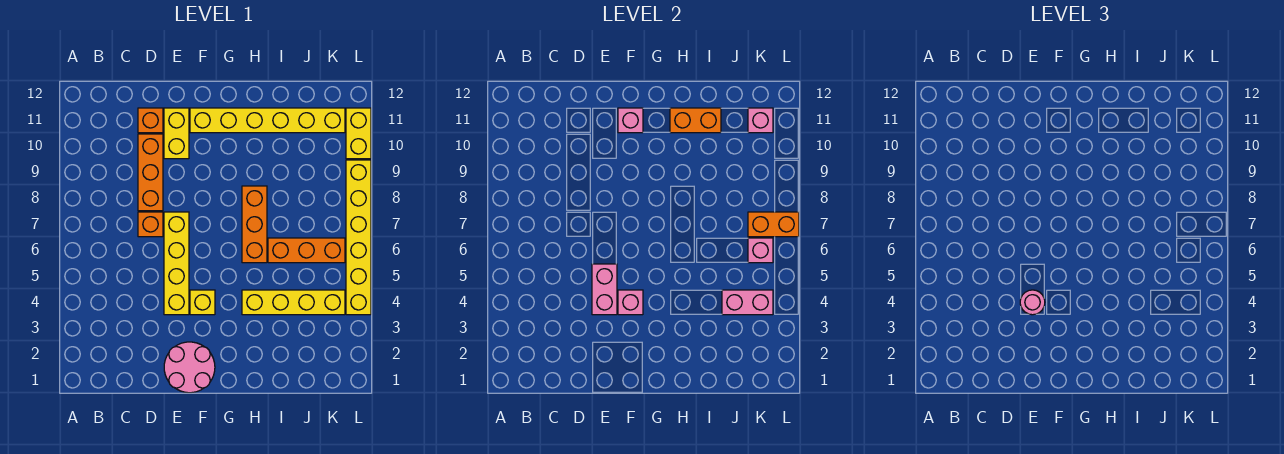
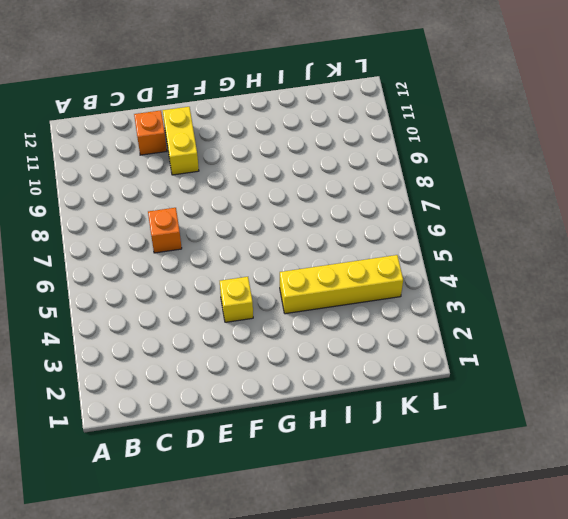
none -> orange 1x3 brick [138,134,163,211]
none -> pink 2x2 round brick [164,342,215,393]
none -> yellow 1x4 brick [164,212,189,315]

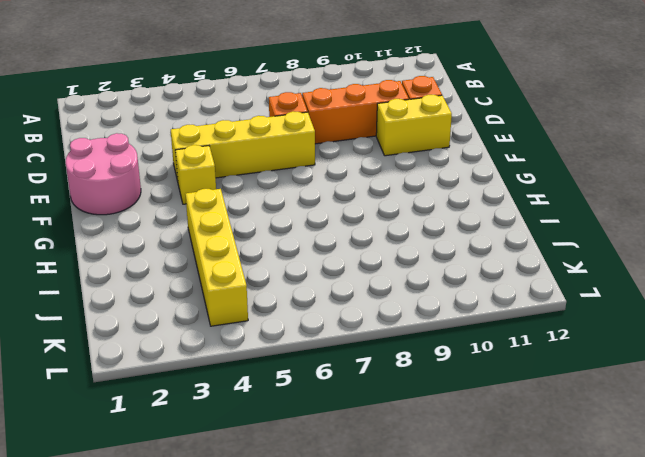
none -> yellow 1x6 brick [190,108,345,133]
none -> orange 1x3 brick [242,186,267,263]
none -> orange 1x3 brick [268,238,345,263]

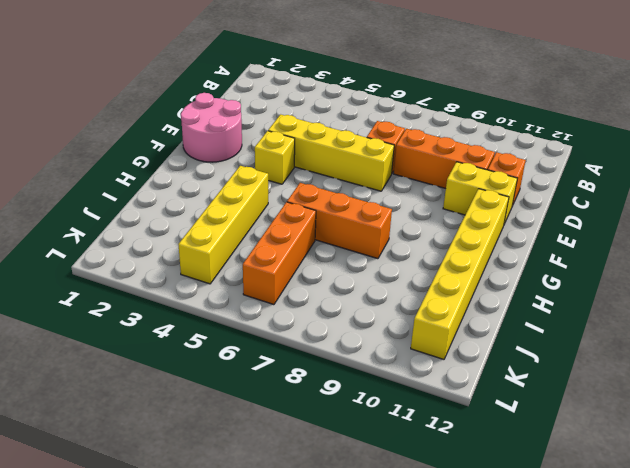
none -> yellow 1x6 brick [346,160,371,315]
none -> yellow 1x2 brick [346,108,371,159]
none -> pink 1x2 brick [592,264,617,315]

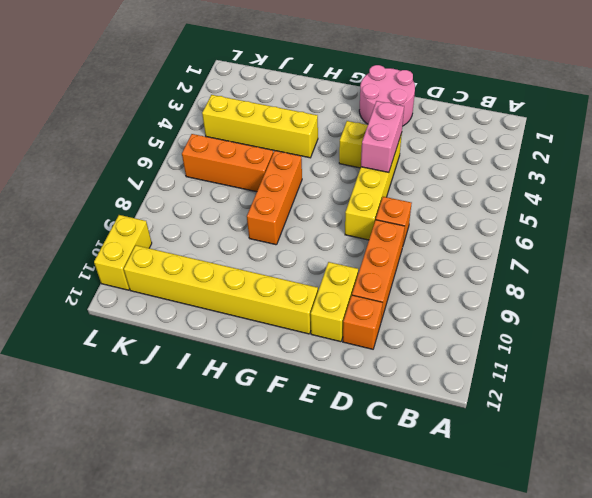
none -> yellow 1x6 brick [346,160,371,315]
none -> pink 1x1 brick [618,290,643,315]
none -> pink 1x1 brick [618,108,643,133]

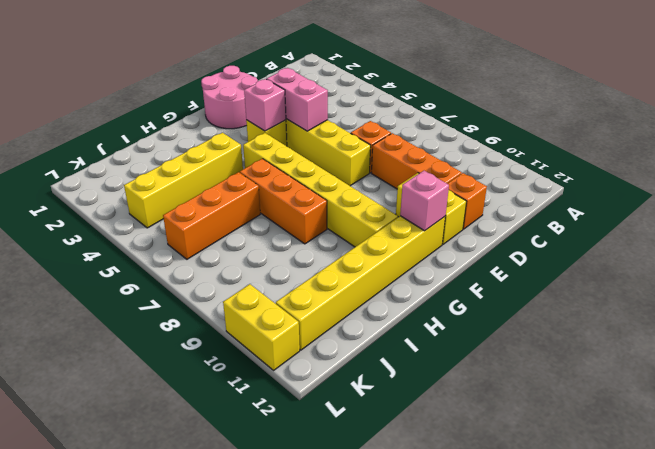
yellow 1x6 brick [243,133,398,247] -> yellow 1x6 brick moved to [346,160,371,315]
none -> orange 1x2 brick [670,108,721,133]
none -> pink 1x2 brick [722,290,773,315]
none -> pink 1x1 brick [748,238,773,263]

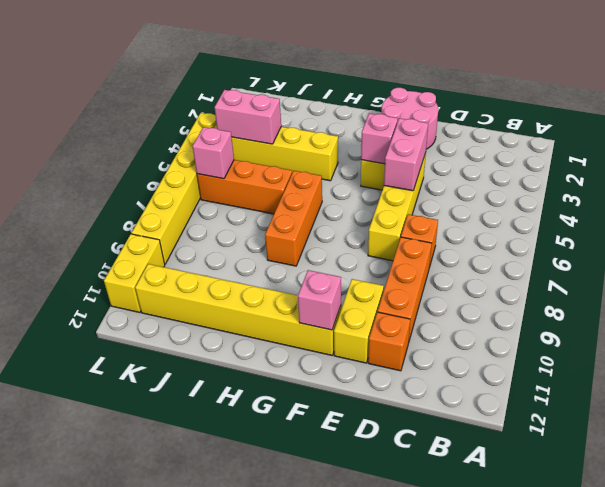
none -> orange 1x2 brick [670,108,721,133]
none -> orange 1x2 brick [748,212,799,237]
none -> pink 1x1 brick [748,108,773,133]

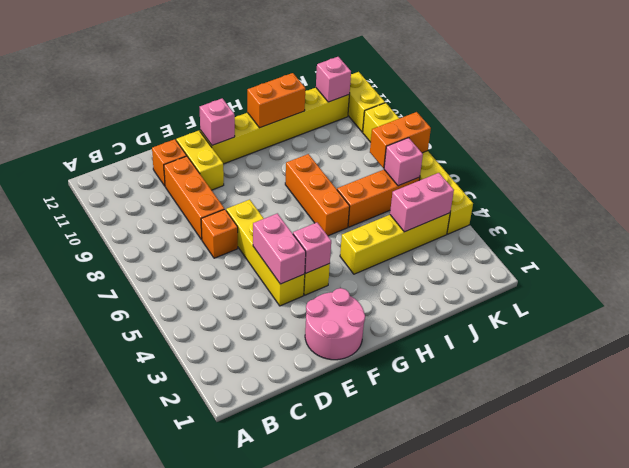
none -> pink 1x1 round brick [1020,290,1045,315]

